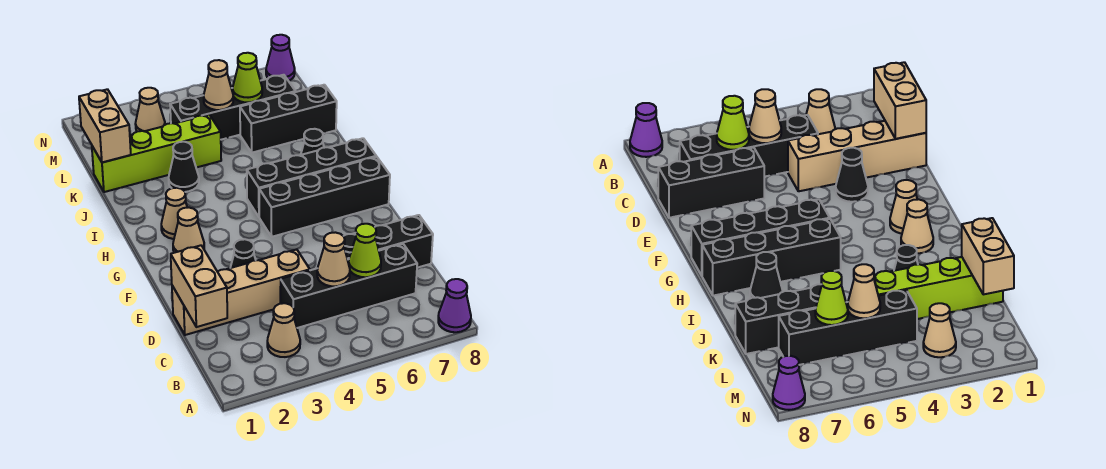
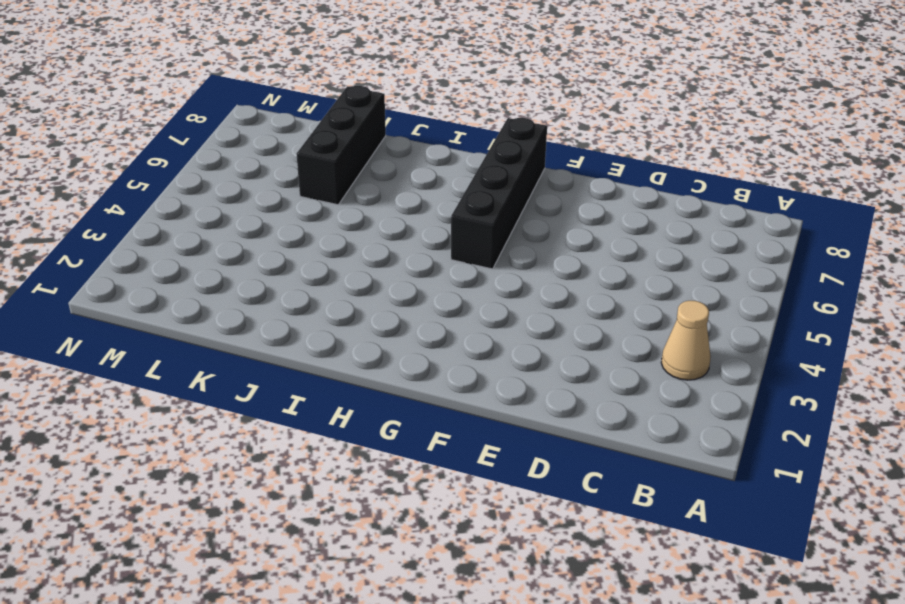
none -> purple 1x1 cone [438,279,471,332]
none -> black 1x4 brick [280,244,417,328]
none -> tan 1x4 brick [172,249,310,335]

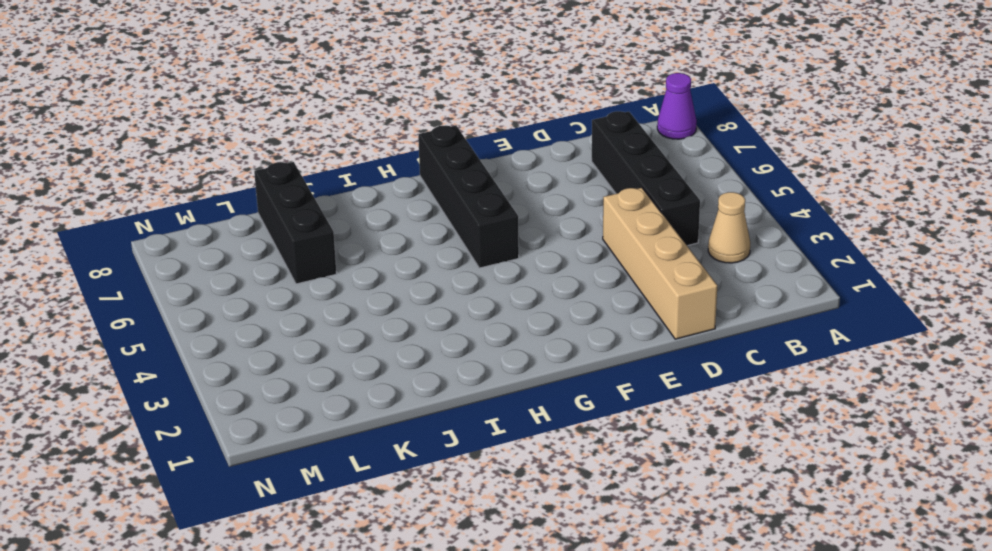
none -> black 1x3 brick [344,215,433,268]
none -> black 1x1 cone [230,239,256,268]
none -> tan 1x1 cone [173,208,204,253]

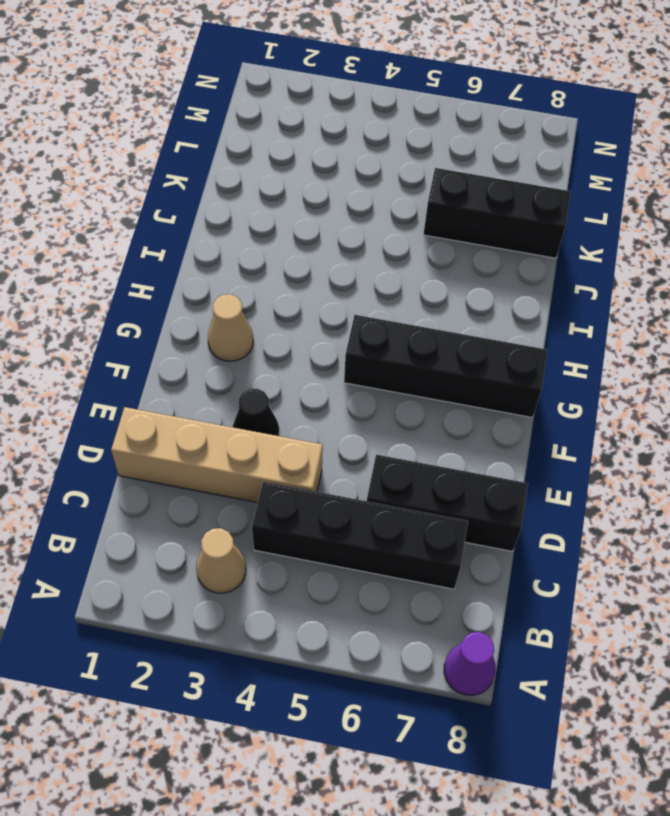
none -> tan 1x1 cone [161,188,187,239]
none -> black 1x4 brick [247,138,376,217]
none -> black 1x1 cone [301,129,324,155]

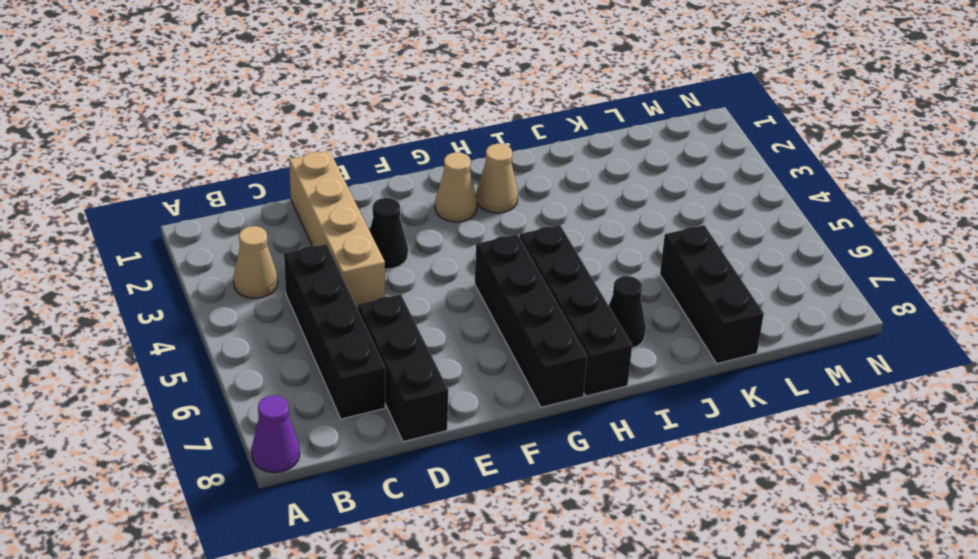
none -> black 1x1 cone [169,142,199,192]
none -> lime 1x4 brick [92,115,221,192]
none -> black 1x4 brick [170,75,296,140]

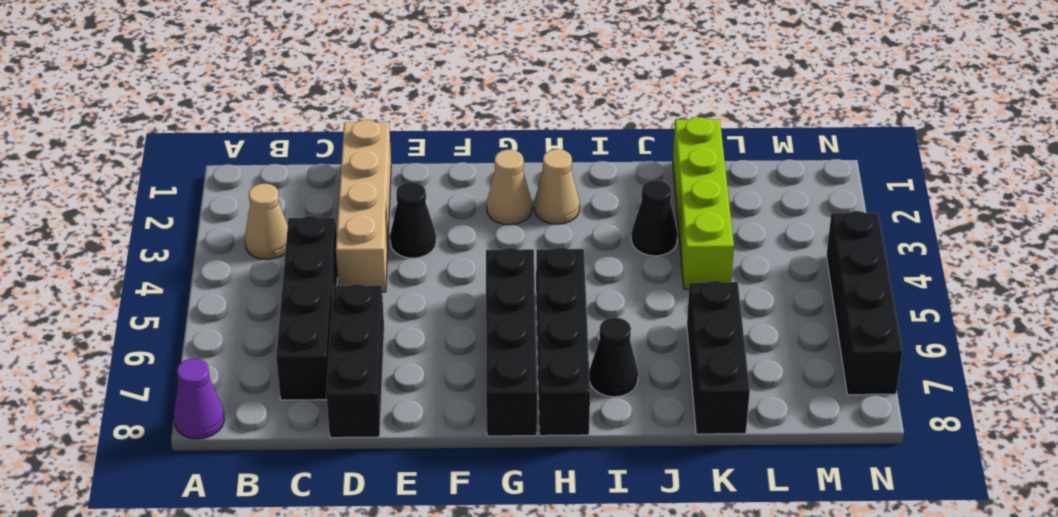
black 1x4 brick [826,211,902,395] -> black 1x4 brick moved to [170,75,296,140]
none -> tan 1x1 cone [135,88,165,132]
none -> purple 1x1 cone [266,35,295,81]
none -> tan 1x2 brick [171,245,227,327]

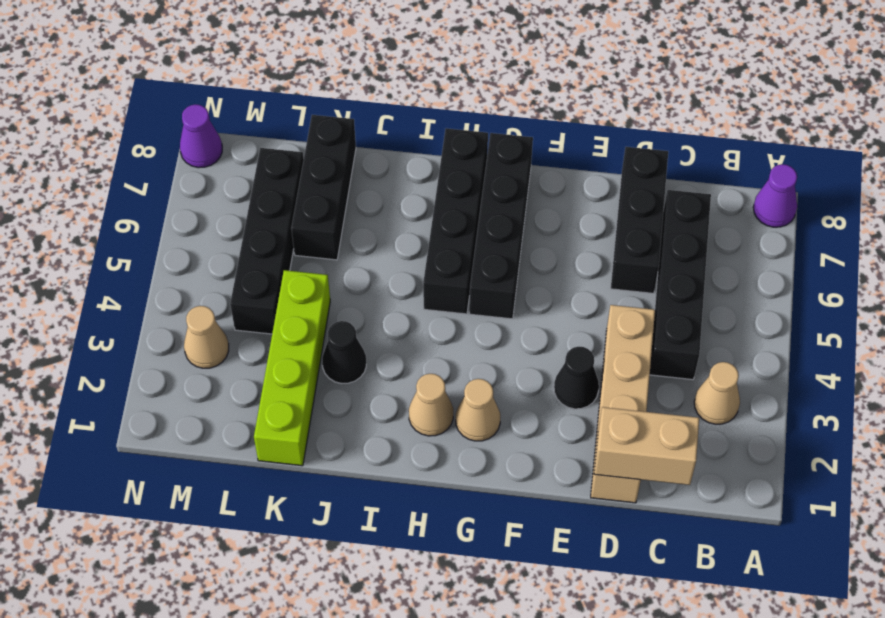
none -> black 1x1 cone [301,129,324,155]
none -> tan 1x1 cone [317,232,350,286]
none -> lime 1x1 cone [349,224,381,277]

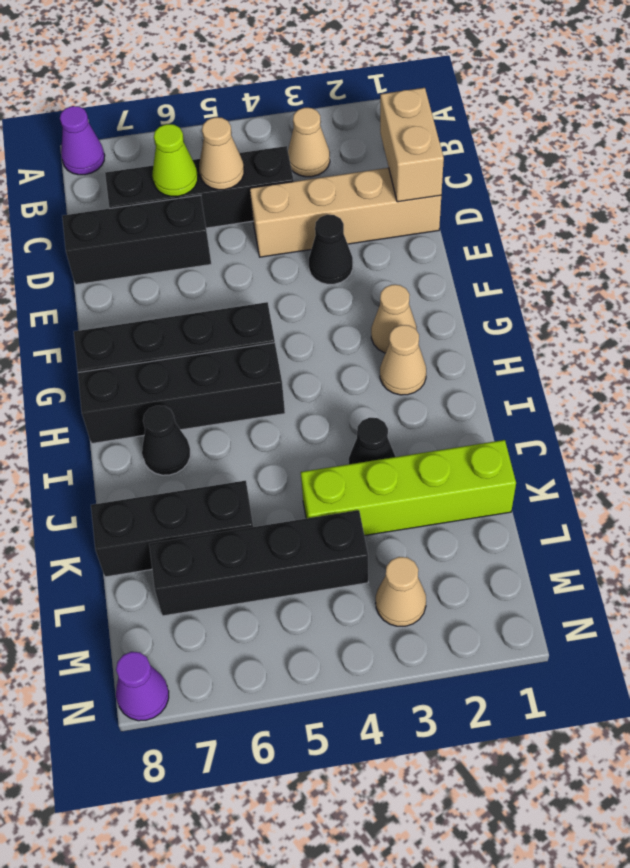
none -> tan 1x2 brick [79,89,131,162]
none -> tan 1x1 cone [204,60,233,110]
none -> lime 1x1 cone [233,53,262,102]

